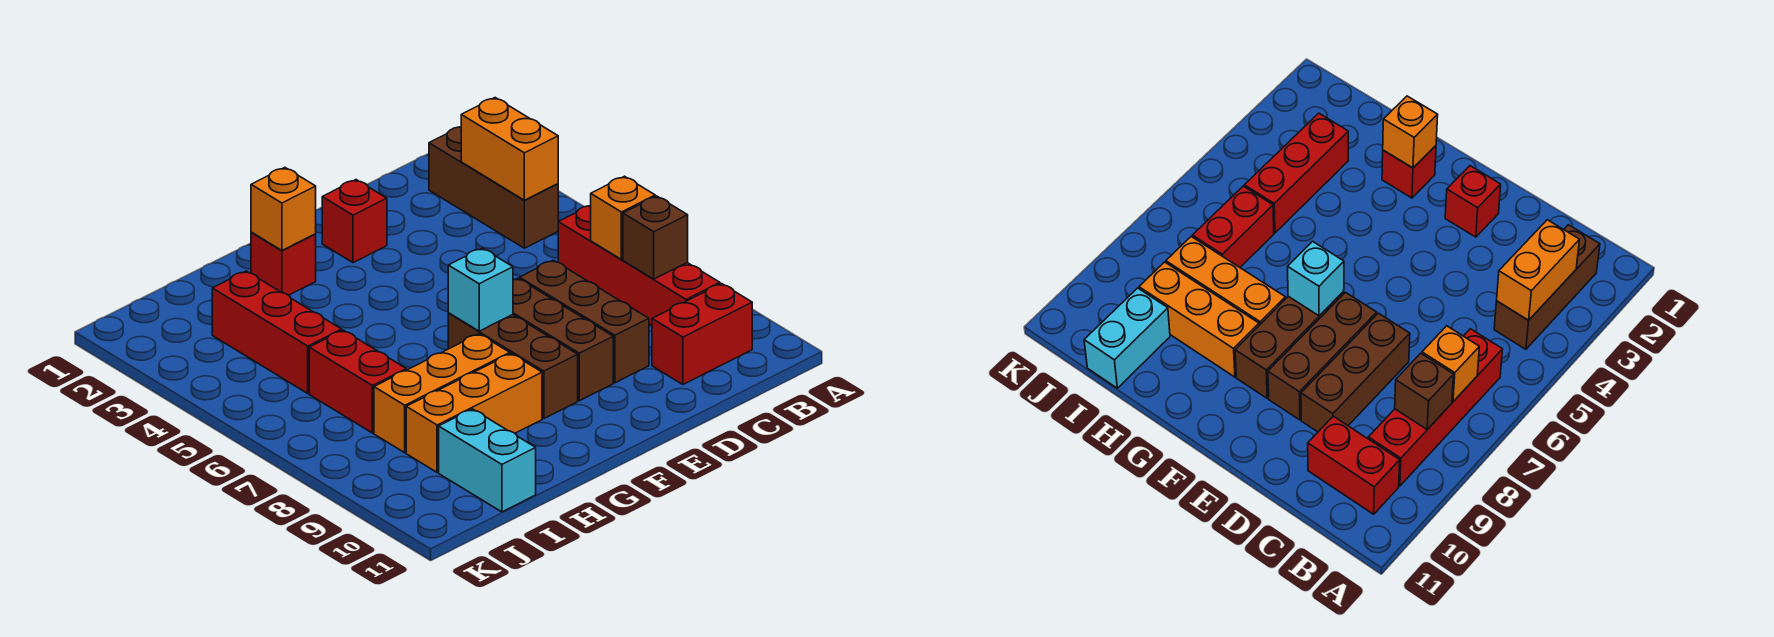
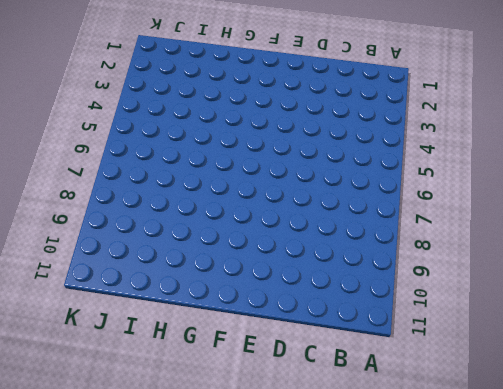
none -> brown 1x3 brick [429,127,558,248]
none -> red 1x4 brick [558,205,720,326]
none -> red 1x2 brick [652,284,752,384]

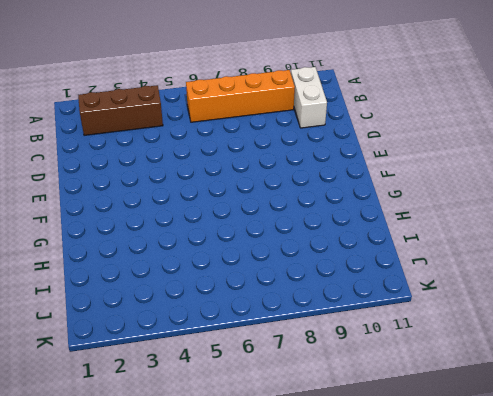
orange 1x4 brick [186,70,295,122] -> red 1x4 brick [558,205,720,326]
white 1x2 brick [291,67,327,128] -> red 1x2 brick [652,284,752,384]
none -> brown 1x3 brick [520,260,649,383]
none -> red 1x1 brick [322,180,387,263]
none -> brown 1x3 brick [513,278,613,401]

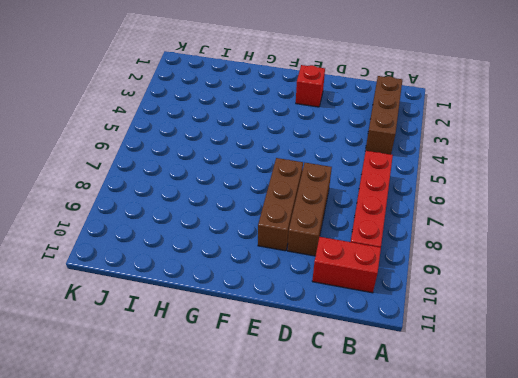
none -> brown 1x3 brick [448,313,578,419]
none -> red 1x1 brick [251,232,316,295]
none -> orange 1x3 brick [374,334,510,453]

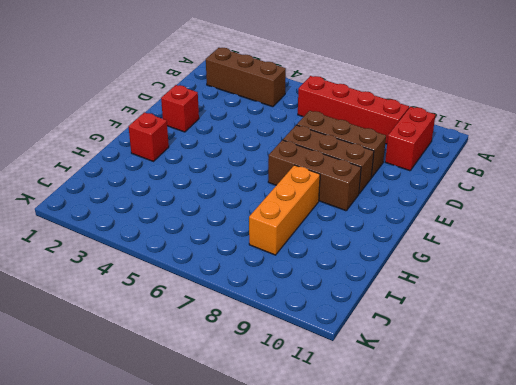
none -> orange 1x3 brick [406,353,542,472]
none -> red 1x3 brick [212,271,342,393]
none -> red 1x2 brick [309,330,406,433]

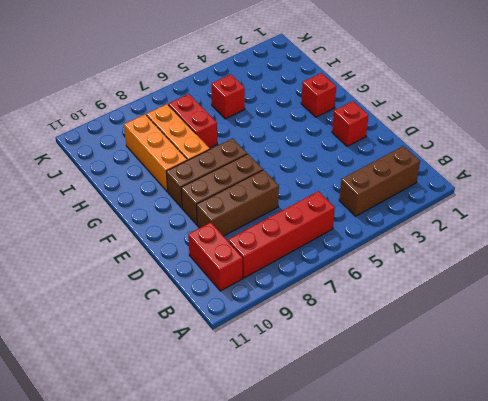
red 1x2 brick [168,94,217,148] -> red 1x2 brick turned to [309,330,406,433]
red 1x1 brick [211,74,245,119] -> red 1x3 brick [212,271,342,393]
none -> cyan 1x2 brick [439,409,536,512]
none -> orange 1x2 brick [461,98,558,200]
none -> orange 1x1 brick [591,176,655,259]

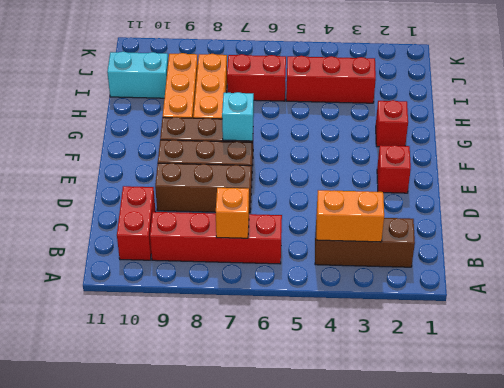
none -> brown 1x1 brick [623,196,688,279]
none -> orange 1x1 brick [251,168,316,250]

